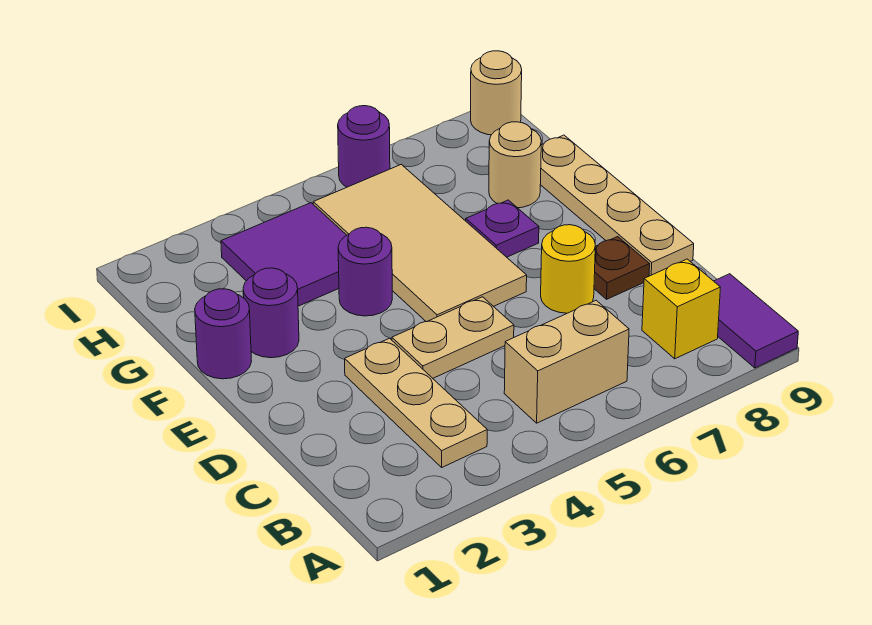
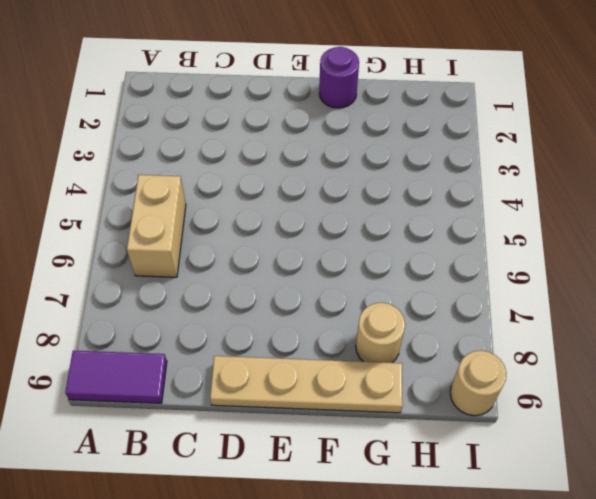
none -> tan 1x3 plate [345,338,487,467]
none -> yellow 1x1 brick [642,259,721,359]
none -> tan 1x2 plate [392,297,514,378]

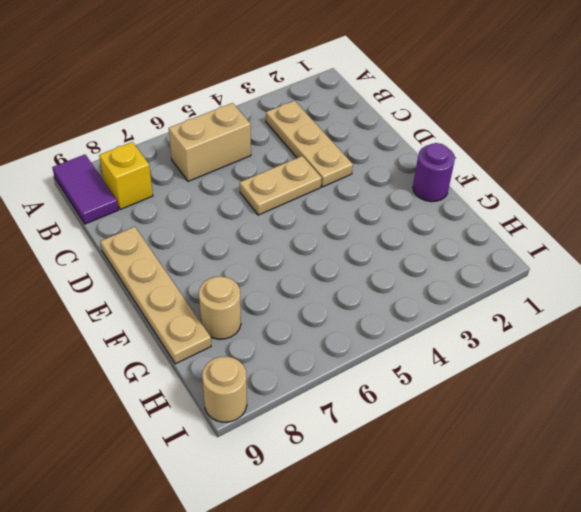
none -> yellow 1x1 round brick [541,225,595,313]
none -> brown 1x1 plate [594,237,650,299]
none -> tan 2x4 tile [313,165,527,322]

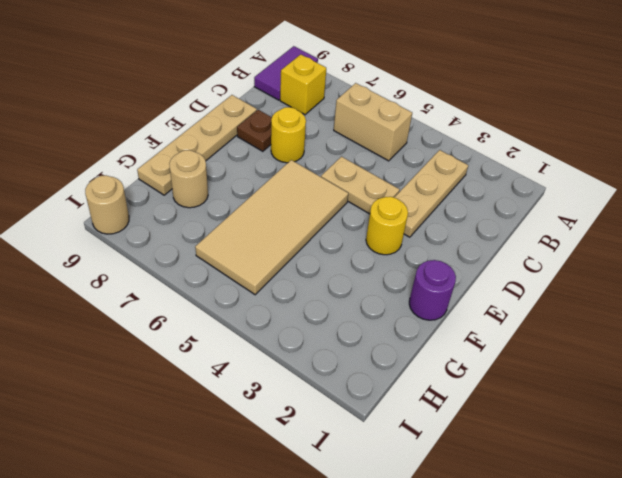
yellow 1x1 round brick [366,197,408,255] -> none
none -> purple 1x1 round brick [243,268,299,358]
none -> purple 1x1 round brick [338,227,392,316]
none -> purple 1x1 plate [466,200,539,257]

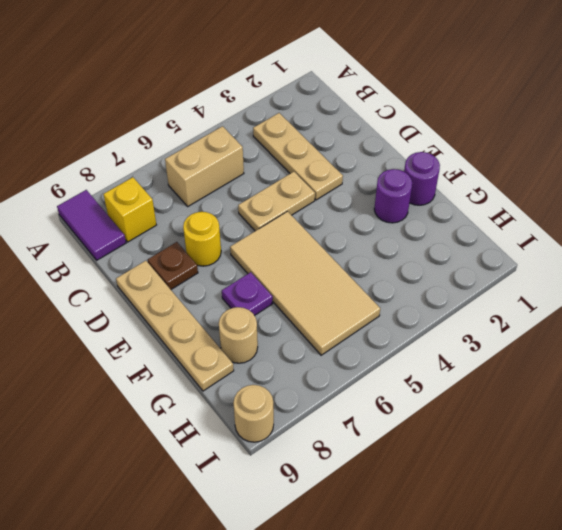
none -> purple 1x1 round brick [338,227,392,316]
none -> purple 2x2 tile [221,203,347,306]
none -> purple 1x1 round brick [338,106,390,187]

